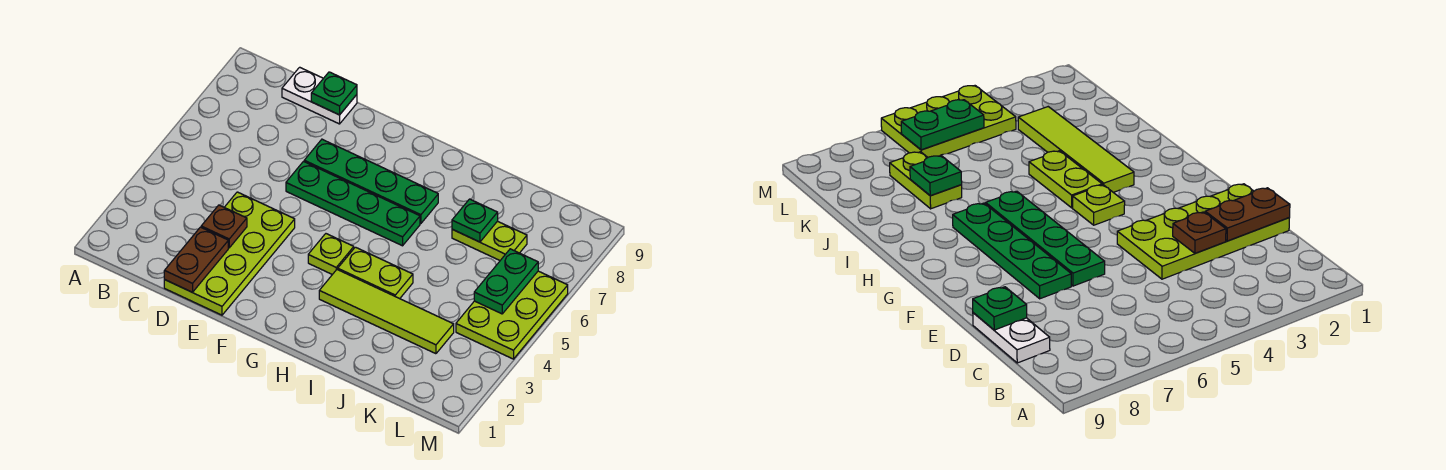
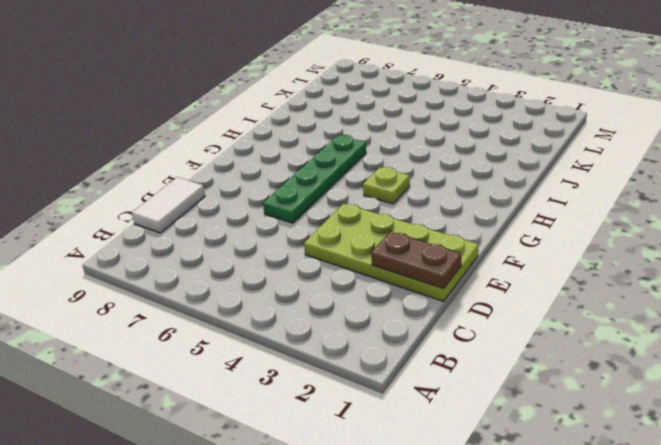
white 1x2 tile [132,177,205,233] -> white 1x2 plate [282,67,357,124]
none -> green 1x4 plate [304,139,438,223]
none -> lime 1x4 tile [319,269,454,354]
none -> lime 1x2 plate [338,247,413,299]

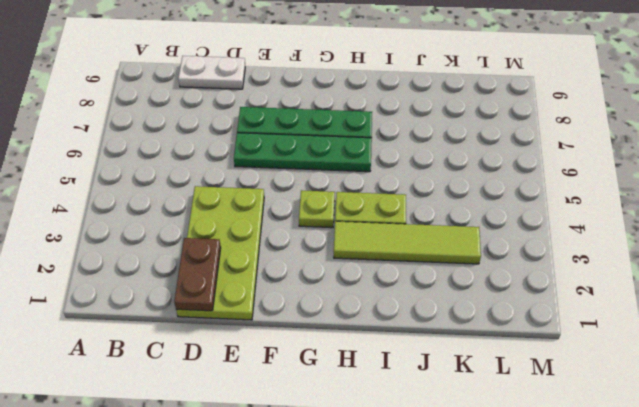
none -> lime 1x2 plate [452,221,527,260]
none -> lime 2x3 plate [456,271,568,359]
none -> brown 1x1 plate [201,205,247,248]

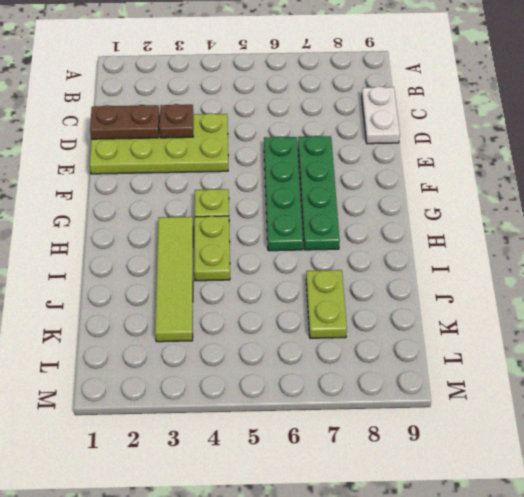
none -> lime 2x3 plate [456,271,568,359]
none -> green 1x1 plate [311,72,357,115]
none -> green 1x1 plate [452,199,498,242]

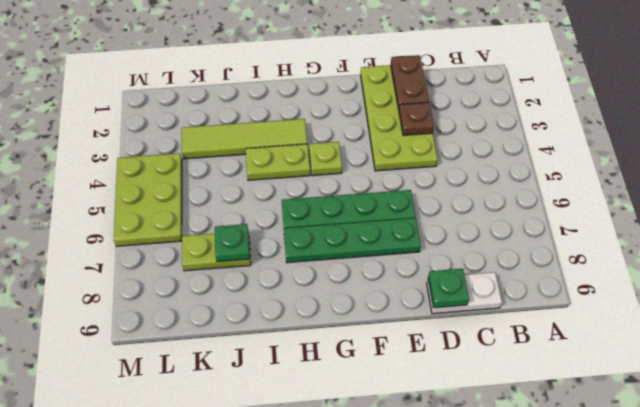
none -> green 1x2 plate [474,249,538,314]

